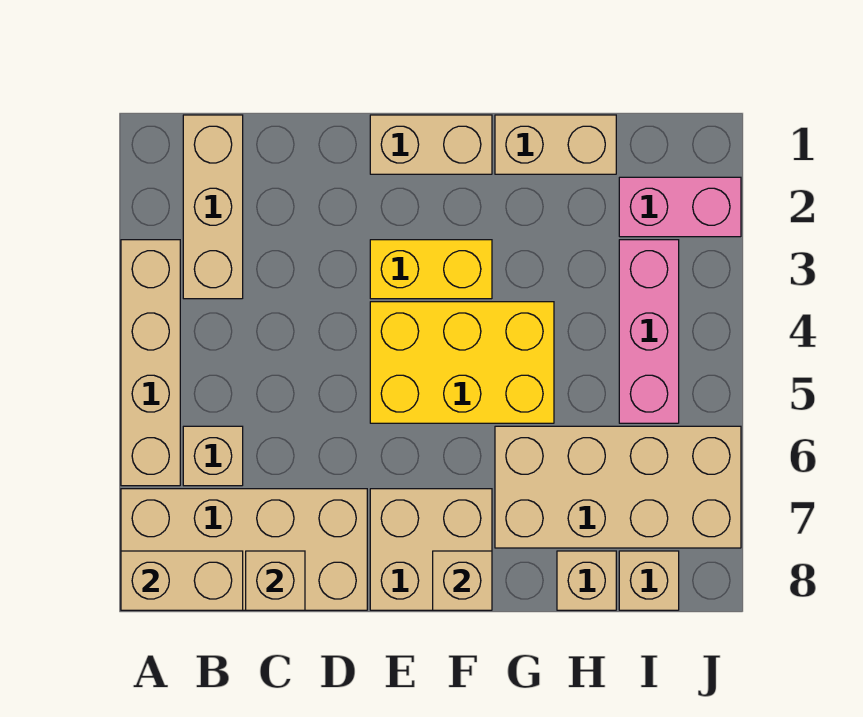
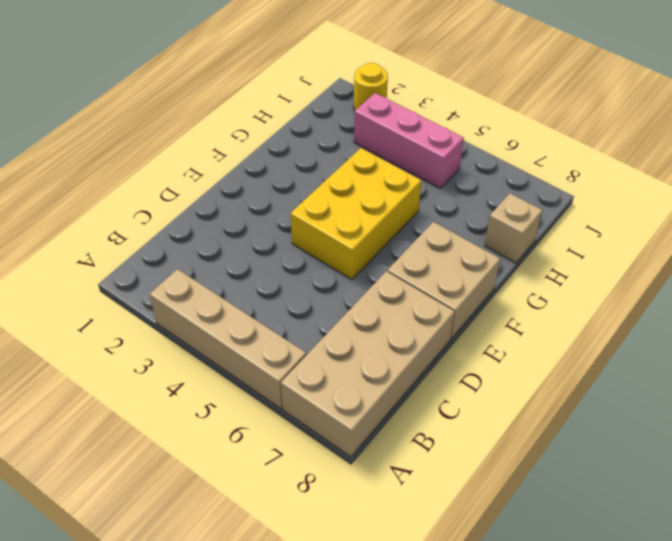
yellow 1x1 round brick [354,63,388,110] -> pink 1x2 brick [619,177,741,237]
none -> tan 1x3 brick [183,115,243,299]
none -> tan 1x1 brick [183,426,243,486]
none -> tan 1x2 brick [370,115,492,174]

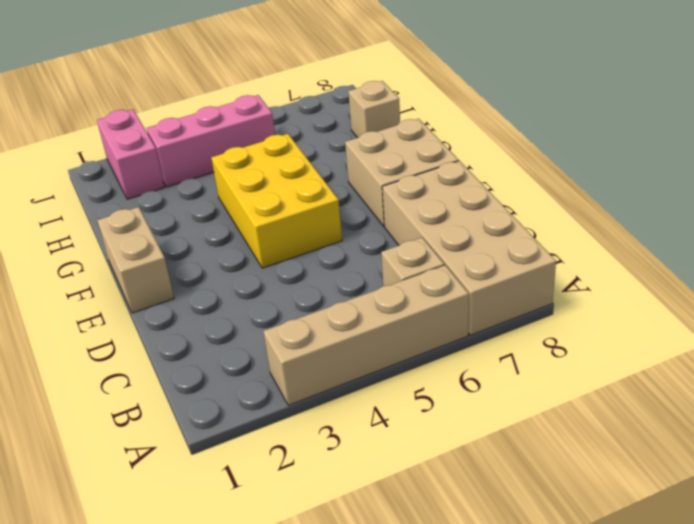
none -> tan 1x3 brick [183,115,243,299]
none -> yellow 1x2 brick [370,240,492,299]
none -> tan 1x2 brick [495,115,616,174]

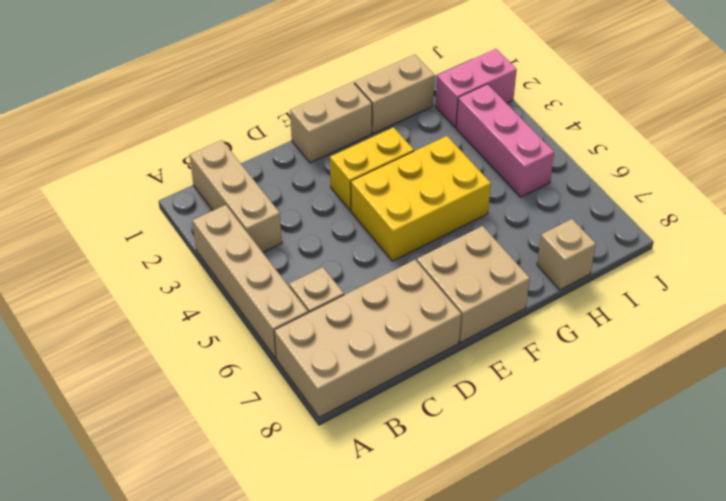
none -> tan 2x4 brick [495,426,741,548]
none -> tan 1x1 brick [619,551,679,610]
none -> tan 1x2 brick [121,551,243,610]

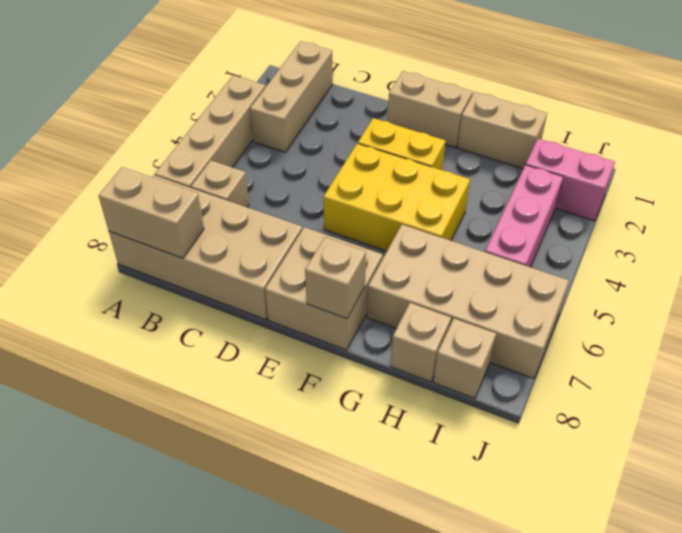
none -> tan 1x1 brick [246,551,305,610]

